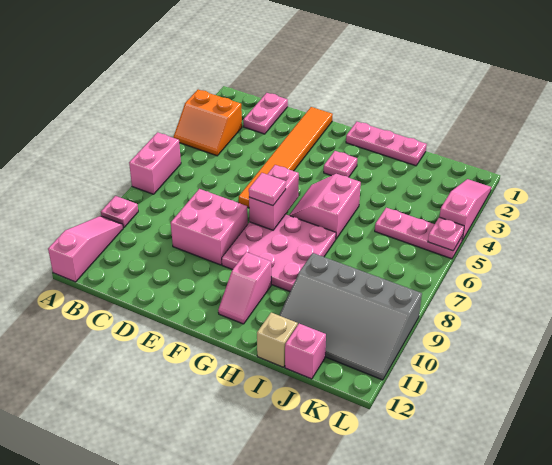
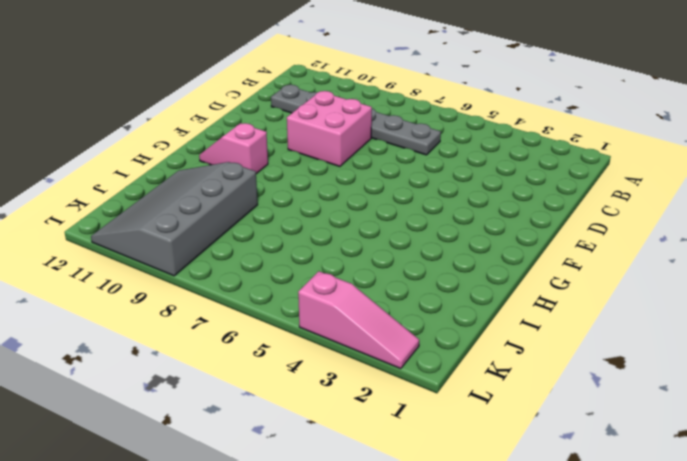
grey 1x6 plate [271,85,441,155] -> none
none -> orange 2x2 slope [174,90,242,156]
none -> pink 1x2 brick [129,132,181,194]
none -> pink 1x1 plate [101,196,138,228]

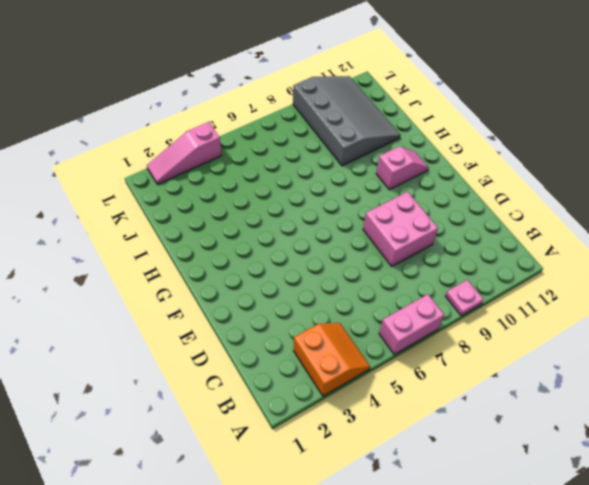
none -> pink 1x3 slope [48,216,123,282]
none -> pink 1x2 plate [243,93,288,134]
none -> orange 1x6 tile [239,107,333,208]

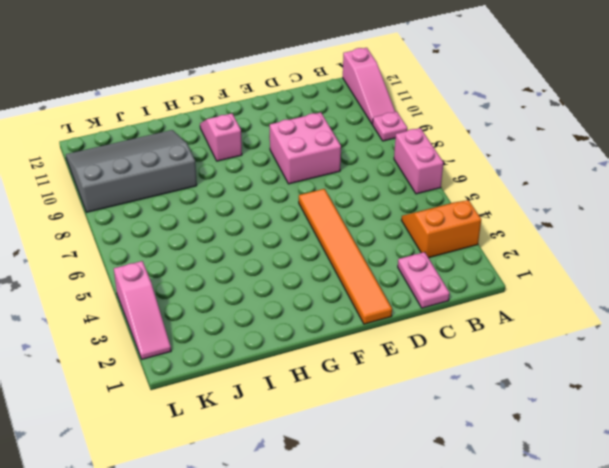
none -> pink 3x3 plate [222,214,336,292]
none -> pink 1x3 plate [346,122,427,166]
none -> pink 1x1 plate [324,151,357,177]

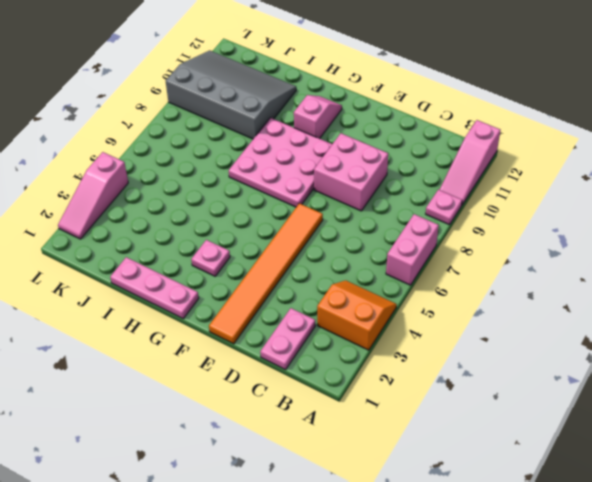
none -> pink 2x2 slope [289,174,361,239]
none -> tan 1x1 brick [257,313,298,367]
none -> pink 1x3 plate [375,208,463,259]

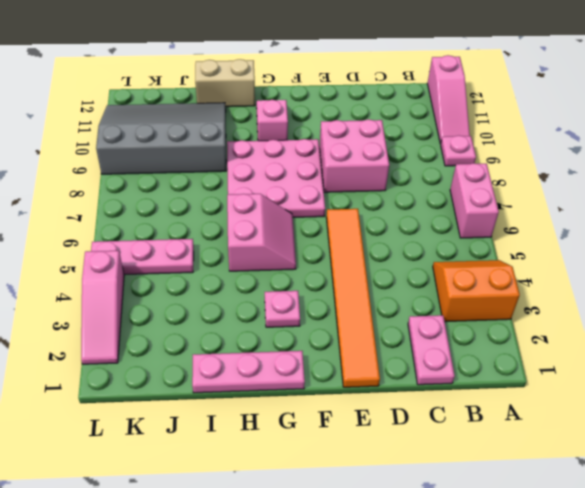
tan 1x2 brick [195,59,255,107] -> tan 1x1 brick [257,313,298,367]
none -> pink 1x1 brick [285,324,326,379]
none -> pink 1x2 brick [249,165,299,230]
none -> pink 1x1 plate [428,217,464,251]

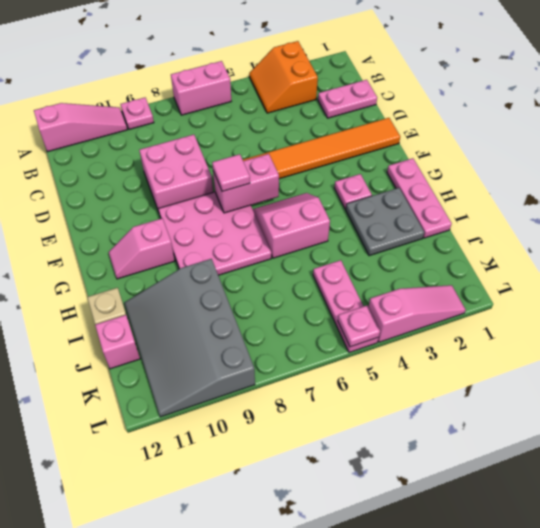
grey 2x2 plate [346,188,424,256] -> none

